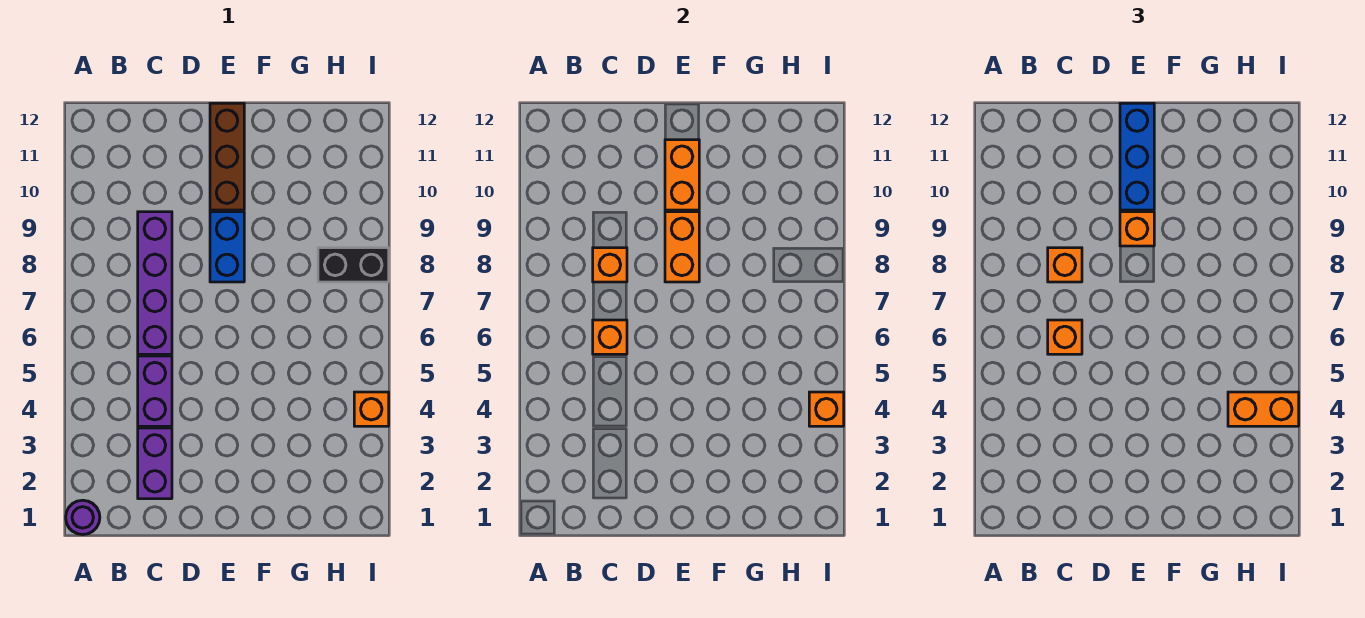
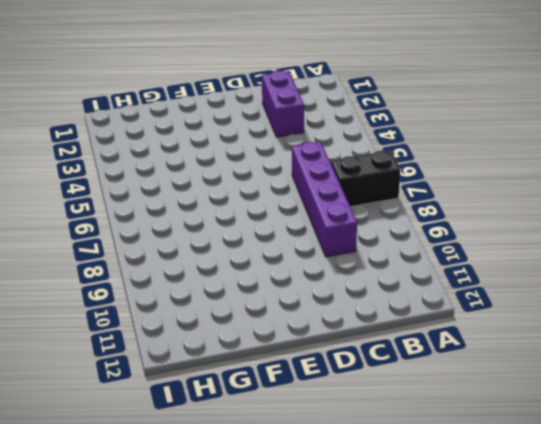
black 1x2 brick [331,151,400,207] -> black 1x2 brick moved to [318,248,389,282]
none -> purple 1x1 round brick [66,500,100,535]
none -> purple 1x2 brick [138,356,172,426]
none -> blue 1x2 brick [210,212,244,282]

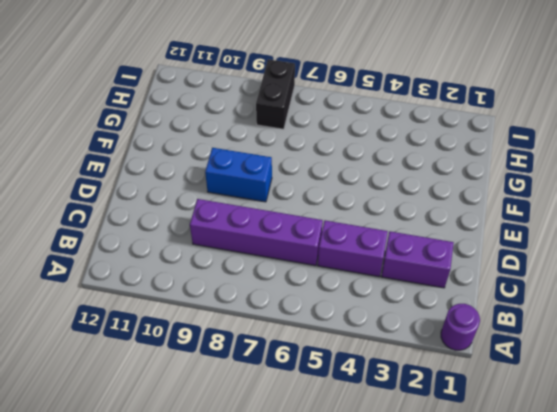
none -> brown 1x3 brick [210,103,244,210]
none -> orange 1x1 brick [354,392,389,426]
none -> orange 1x1 brick [593,320,627,354]

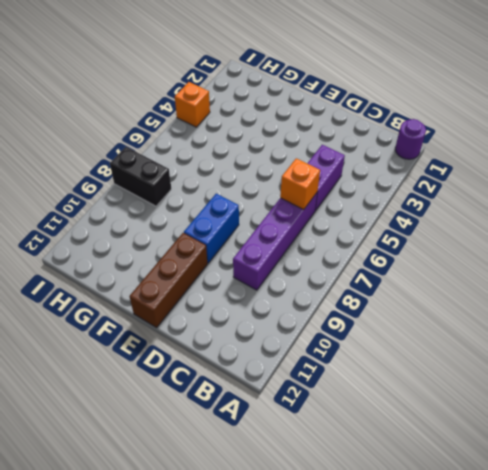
none -> purple 1x2 brick [138,428,172,499]
none -> orange 1x1 brick [593,248,627,282]
none -> orange 1x2 brick [665,212,699,282]

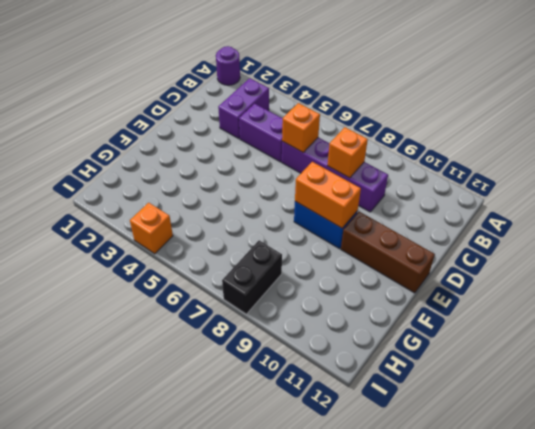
purple 1x2 brick [218,78,269,139] -> purple 1x2 brick turned to [138,428,172,499]
none -> orange 1x2 brick [665,140,699,210]
none -> orange 1x1 brick [809,392,844,426]
none -> orange 1x1 brick [1048,320,1082,354]

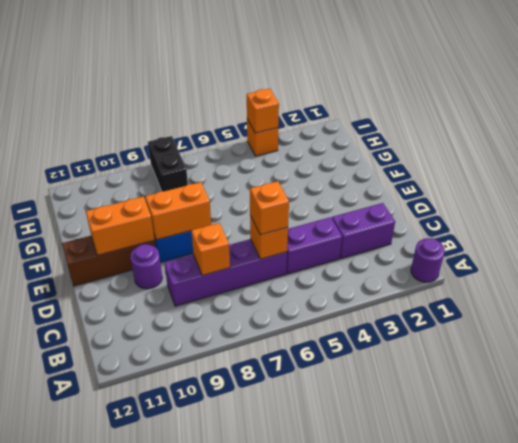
purple 1x1 round brick [130,244,162,289] -> none
none -> orange 1x1 brick [1048,248,1082,282]
none -> orange 1x1 brick [1120,212,1154,246]
none -> blue 1x3 brick [1120,103,1154,210]

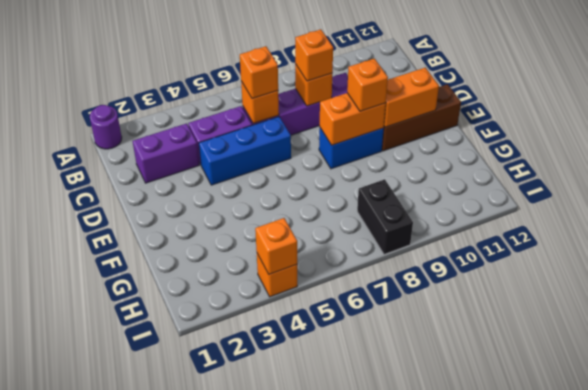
blue 1x3 brick [199,117,291,185] -> blue 1x3 brick moved to [1120,103,1154,210]
none -> orange 1x2 brick [1228,392,1299,426]

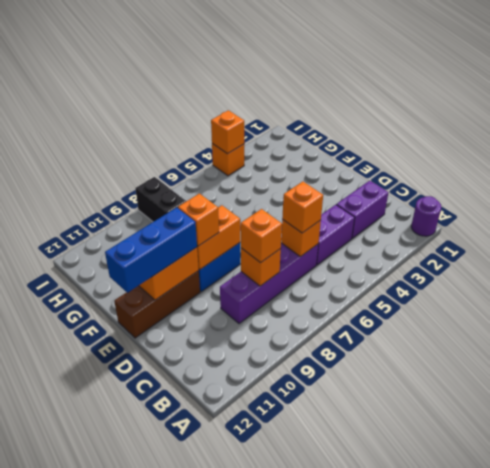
none -> orange 1x2 brick [1228,392,1299,426]

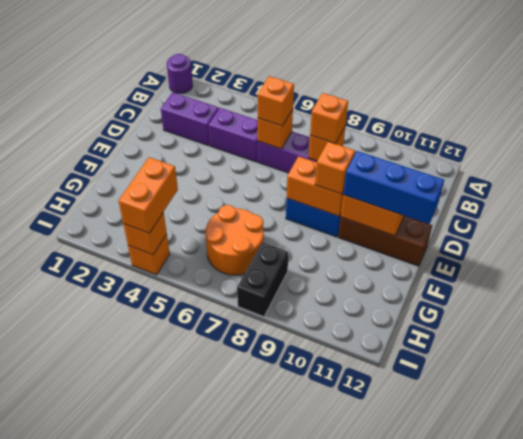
orange 2x2 round brick [205,205,264,275] -> none

